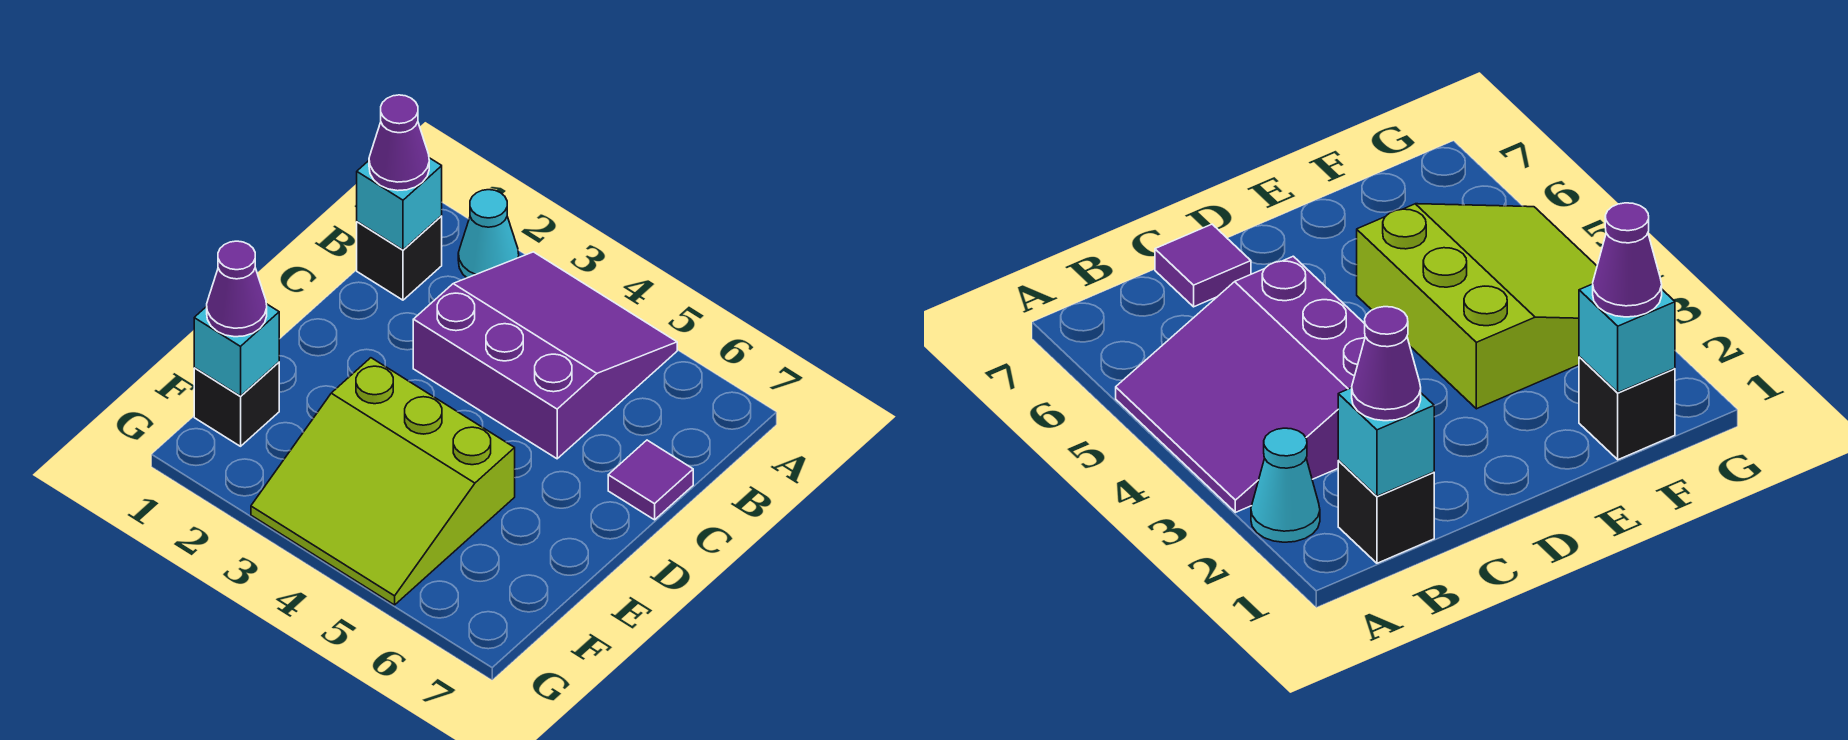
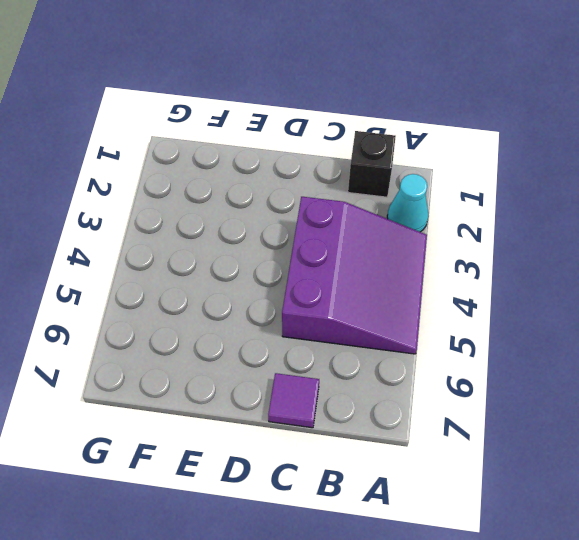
none -> lime 3x3 slope [251,358,515,605]
none -> black 1x1 brick [194,362,279,446]

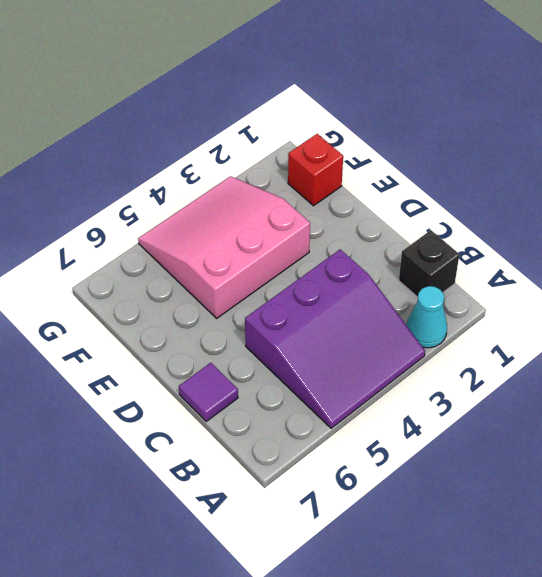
pink 3x3 slope [138,176,310,318] -> lime 3x3 slope [251,358,515,605]
red 1x1 brick [288,134,343,206] -> black 1x1 brick [194,362,279,446]
none -> cyan 1x1 brick [357,158,442,250]
none -> cyan 1x1 brick [194,304,279,396]

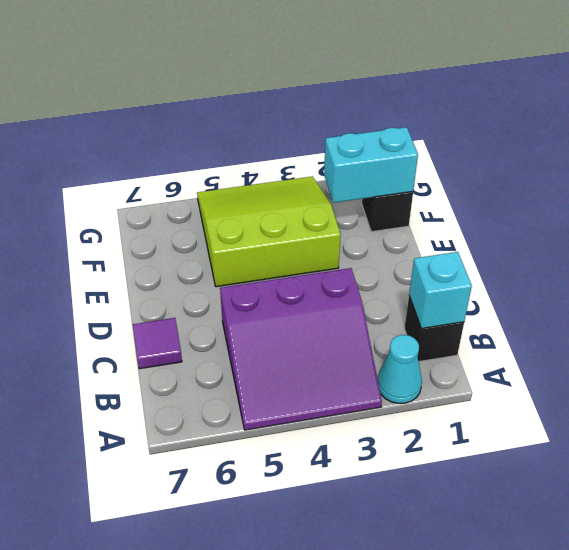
cyan 1x2 brick [324,127,418,203] -> cyan 1x1 brick [194,304,279,396]
none -> purple 1x1 cone [369,95,429,191]
none -> purple 1x1 cone [207,241,267,337]

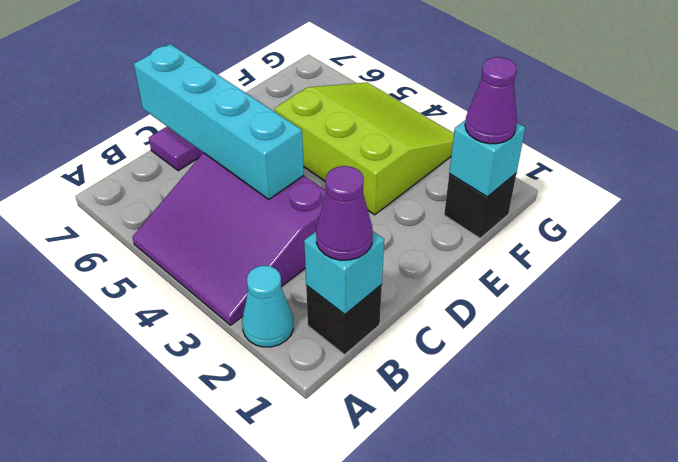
cyan 1x4 brick [134,44,304,199] -> none

